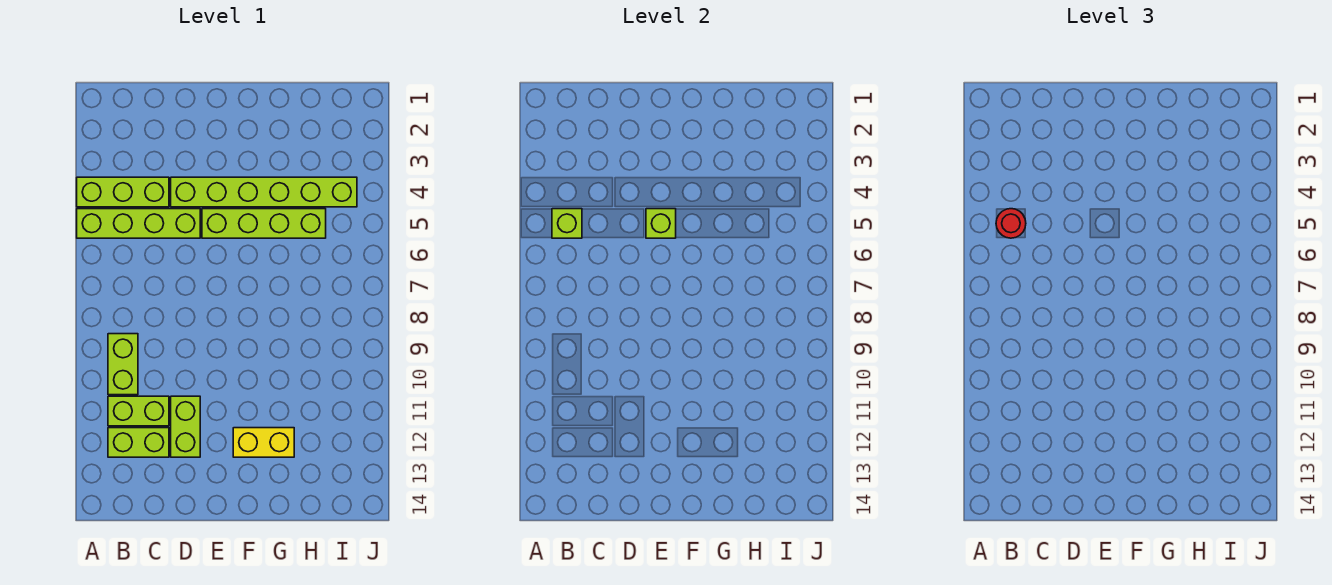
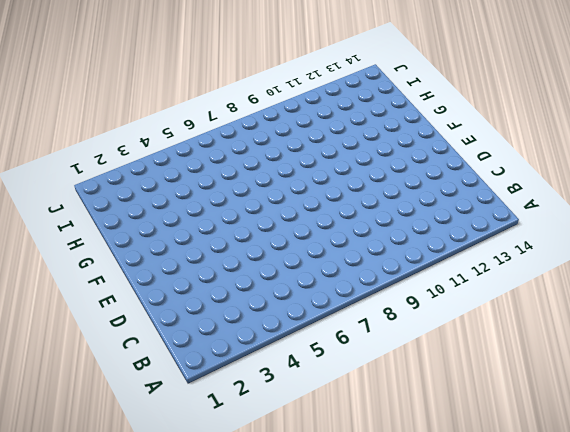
none -> lime 1x3 brick [77,177,169,207]
none -> lime 1x4 brick [77,209,200,238]
none -> lime 1x2 brick [108,334,138,395]

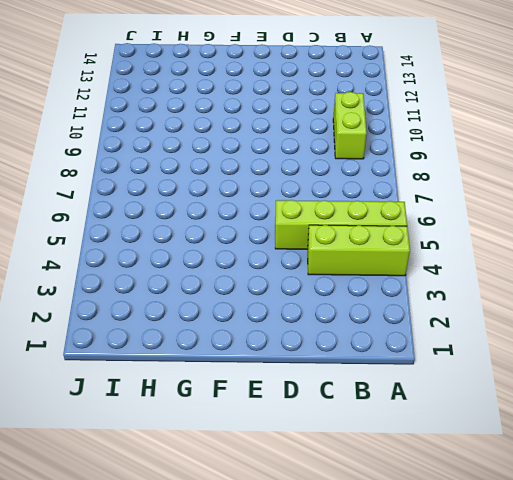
none -> lime 1x2 brick [108,396,169,426]
none -> lime 1x2 brick [108,428,169,457]
none -> lime 1x6 brick [171,177,357,207]

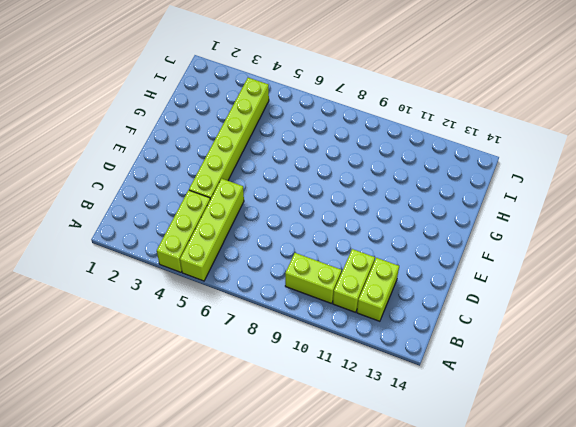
none -> lime 1x2 brick [171,396,200,457]
none -> lime 1x4 brick [202,209,326,238]
none -> yellow 1x2 brick [233,428,294,457]

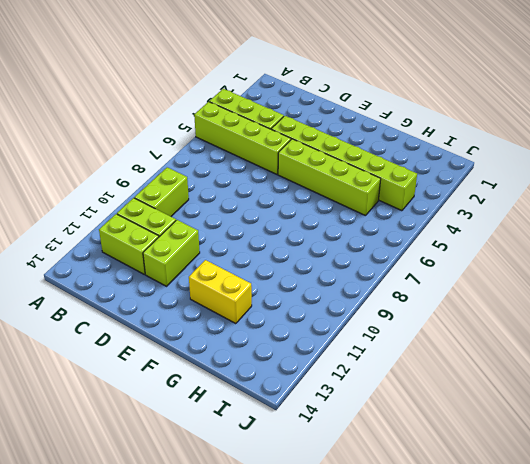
none -> lime 1x1 brick [552,209,582,238]
none -> lime 1x1 brick [646,209,676,238]
none -> red 1x1 round brick [996,209,1026,238]

